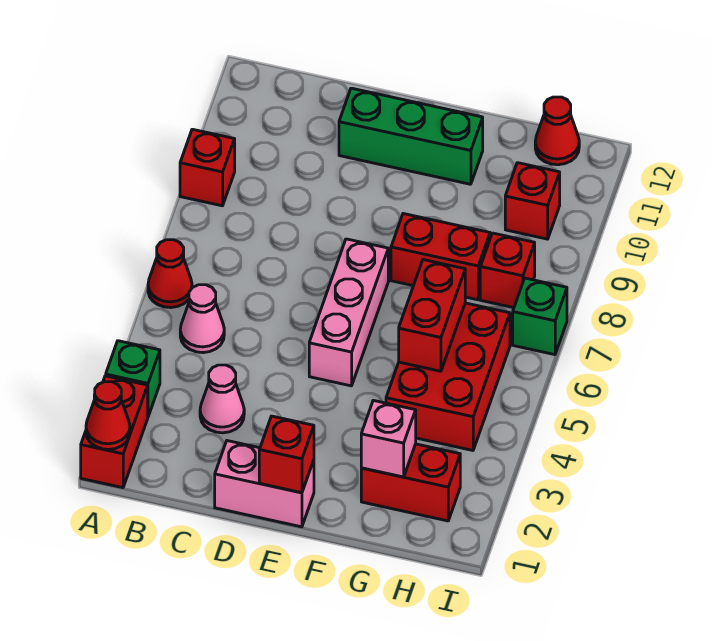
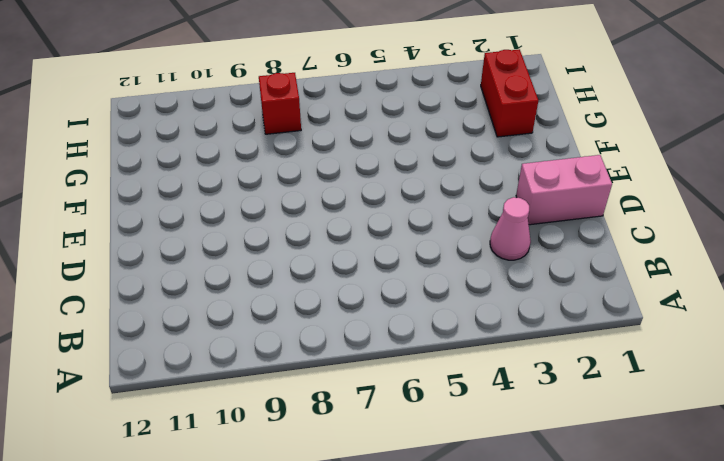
pink 1x2 brick [516,155,612,225] -> pink 1x2 brick turned to [215,441,314,527]
none -> red 1x2 brick [81,376,148,488]
none -> green 1x1 brick [106,341,160,416]
none -> red 1x1 cone [148,240,192,308]

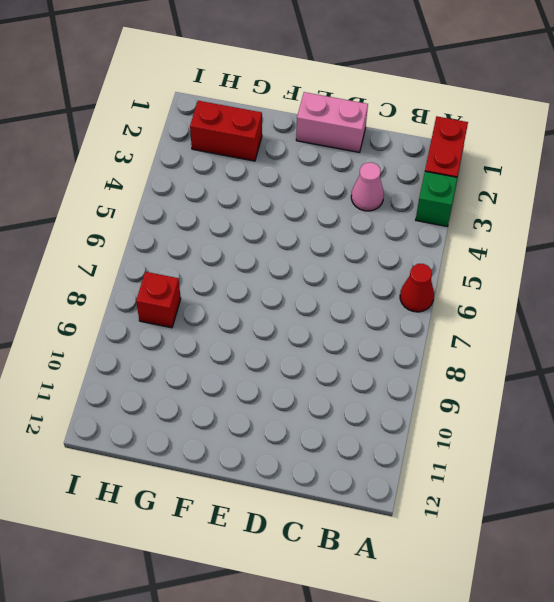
none -> red 1x1 brick [180,129,235,206]
none -> pink 1x1 cone [180,285,224,353]
none -> green 1x3 brick [339,88,483,184]

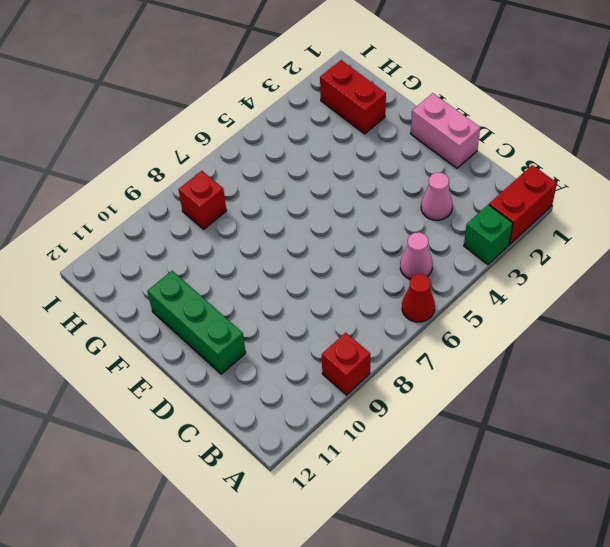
none -> pink 1x3 brick [309,239,388,386]
none -> red 1x2 brick [391,214,490,300]
none -> red 2x3 brick [386,303,510,450]

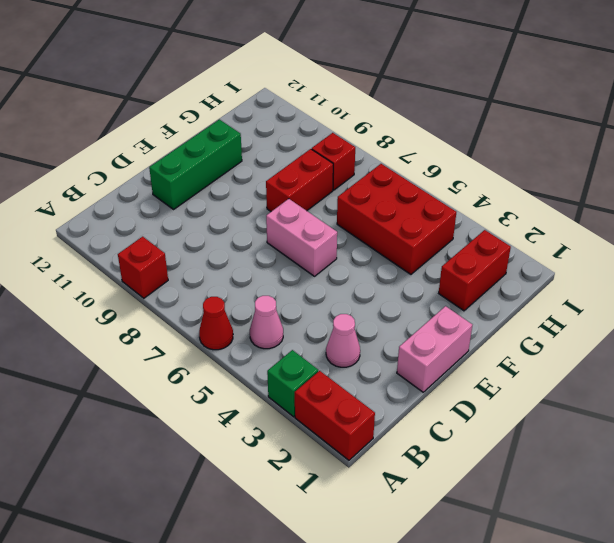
pink 1x2 brick [266,199,337,276] -> pink 1x3 brick [309,239,388,386]
none -> red 1x1 brick [505,163,560,239]
none -> red 1x1 cone [535,97,579,165]
none -> green 1x1 brick [513,278,567,355]

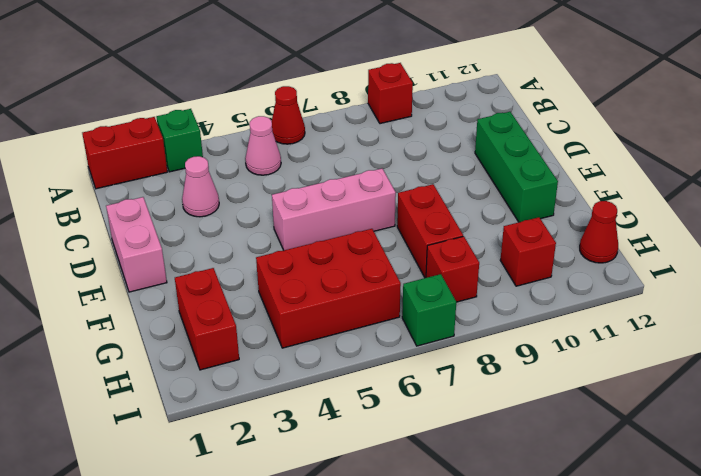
none -> red 1x1 cone [86,382,130,449]
none -> red 1x1 brick [259,416,314,493]
none -> pink 1x1 brick [361,400,416,477]

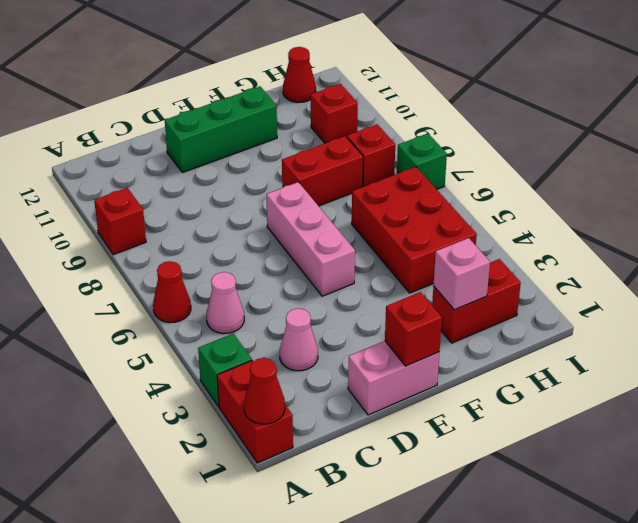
none -> red 1x2 brick [399,260,465,371]

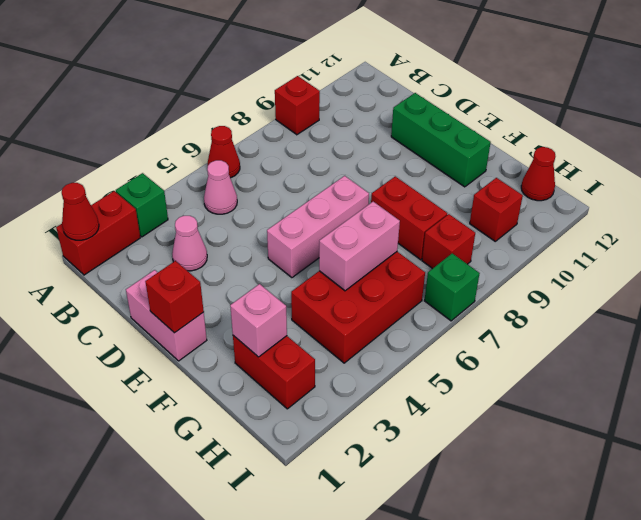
pink 1x2 brick [319,202,400,291] -> red 1x2 brick [399,260,465,371]

